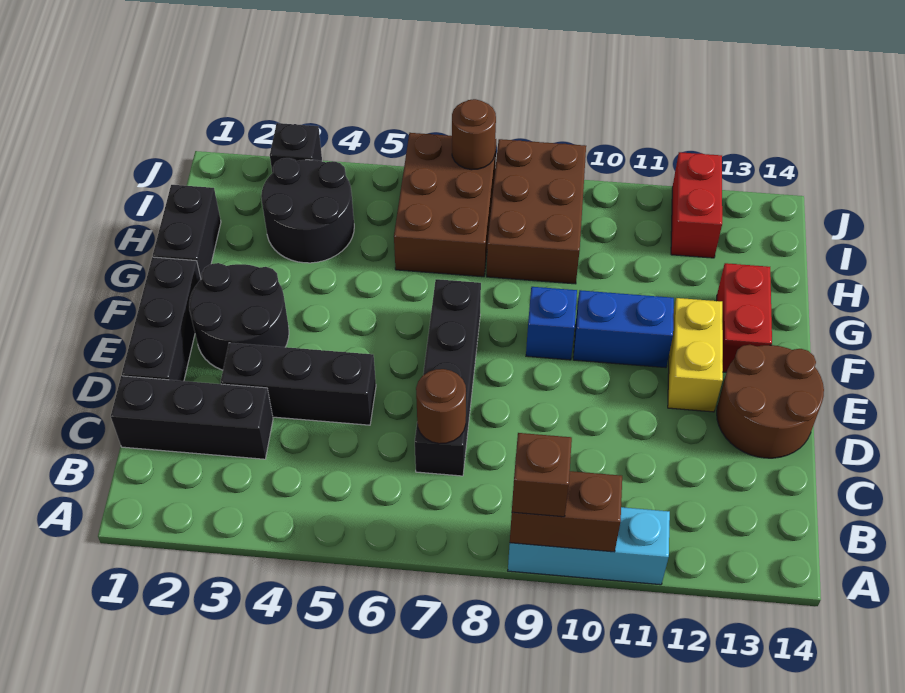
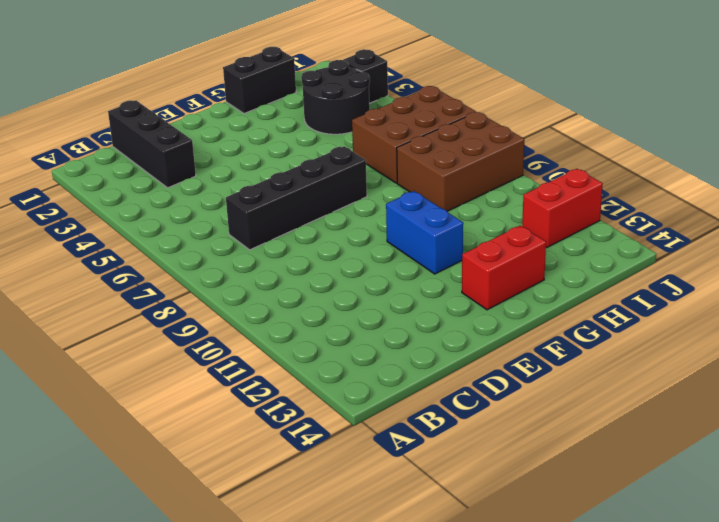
none -> cyan 1x3 brick [508,507,670,585]
none -> black 1x3 brick [122,257,201,381]
none -> black 1x3 brick [221,343,376,425]

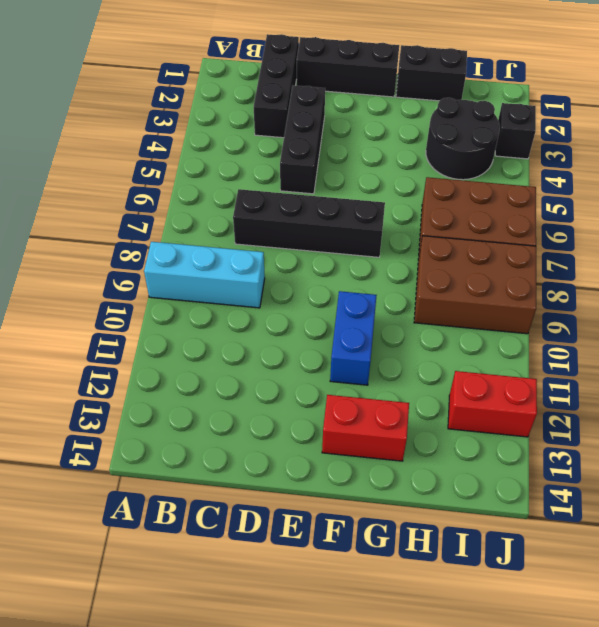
cyan 1x3 brick [144,242,265,308] -> cyan 1x3 brick turned to [508,507,670,585]
none -> brown 2x2 round brick [717,345,824,458]
none -> black 2x2 round brick [189,263,289,370]
none -> yellow 1x2 brick [668,298,723,412]

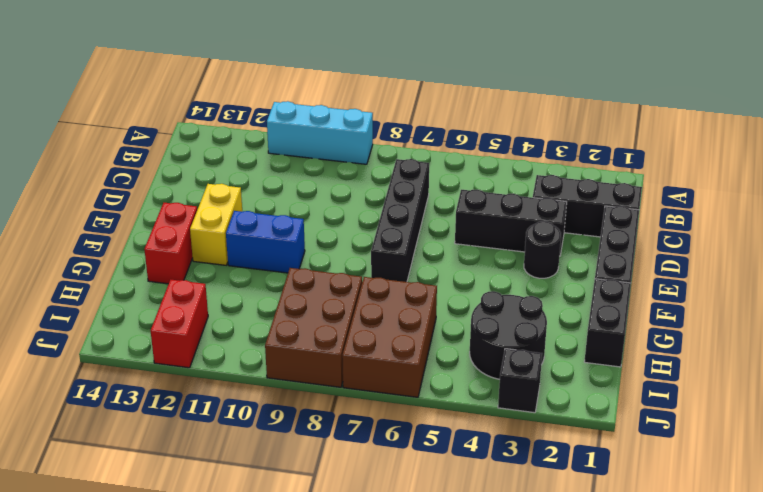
black 1x1 round brick [524,221,561,278] -> black 2x2 round brick [189,263,289,370]
none -> brown 2x2 round brick [717,345,824,458]
none -> blue 1x1 brick [526,287,577,360]
none -> brown 1x2 brick [510,471,622,552]

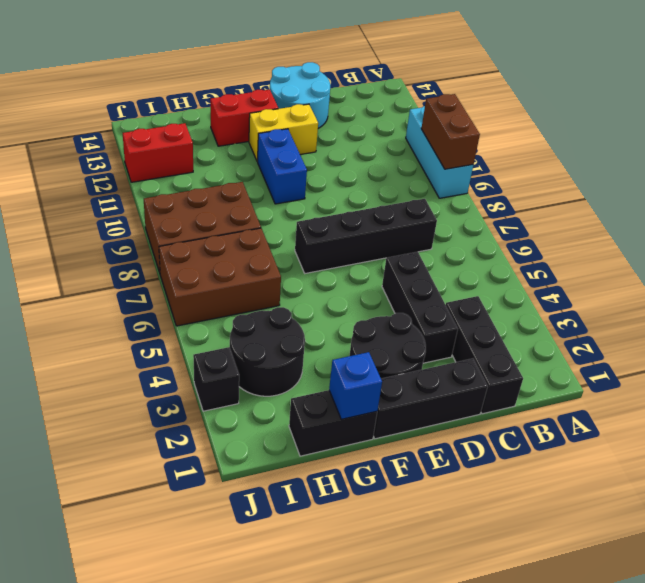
cyan 2x2 round brick [270,62,330,128] -> brown 2x2 round brick [717,345,824,458]
blue 1x1 brick [329,352,382,419] -> blue 1x1 brick moved to [526,287,577,360]
none -> brown 1x1 round brick [416,369,466,444]
none -> brown 1x1 round brick [452,99,496,170]
none -> brown 1x1 brick [512,433,572,517]

